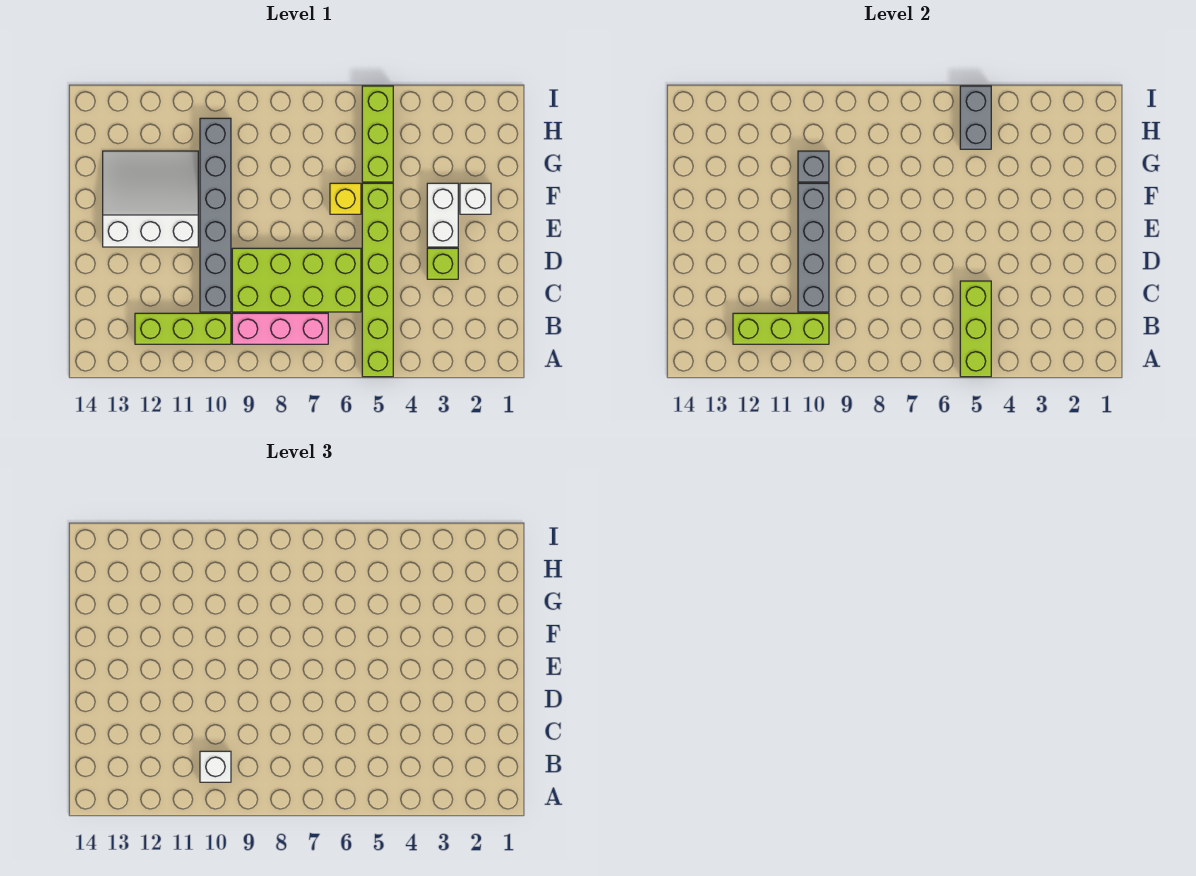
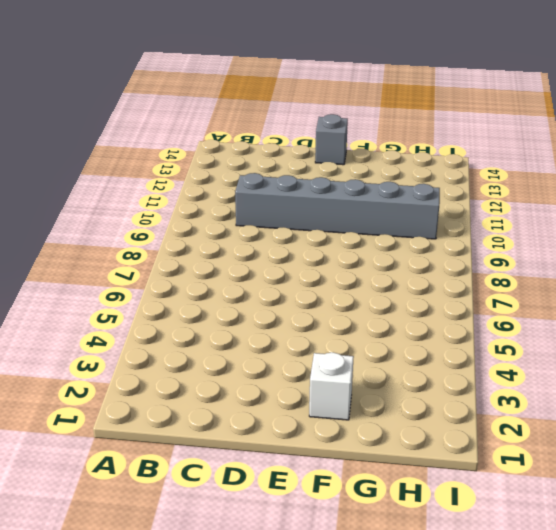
grey 1x1 brick [315,114,348,165] -> grey 1x1 brick moved to [798,151,829,182]
none -> lime 1x6 brick [362,183,393,377]
none -> pink 1x3 brick [232,313,328,344]
none -> lime 1x3 brick [135,313,231,344]

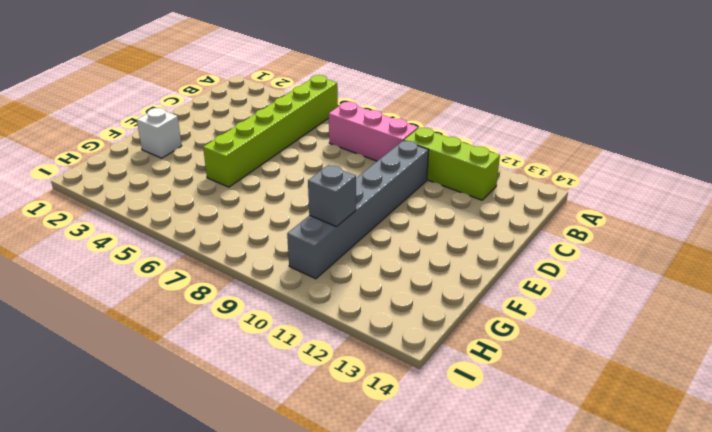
none -> lime 2x4 brick [232,248,361,312]
none -> lime 1x1 brick [427,248,458,279]
none -> white 1x2 brick [427,183,458,247]

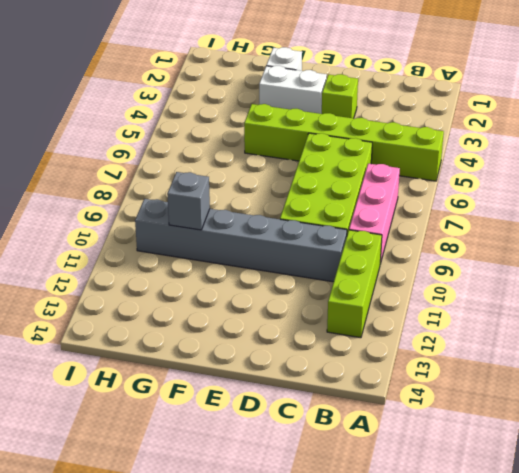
none -> white 3x3 slope [103,151,198,247]
none -> yellow 1x1 brick [330,183,361,214]
none -> lime 1x3 brick [362,86,393,182]

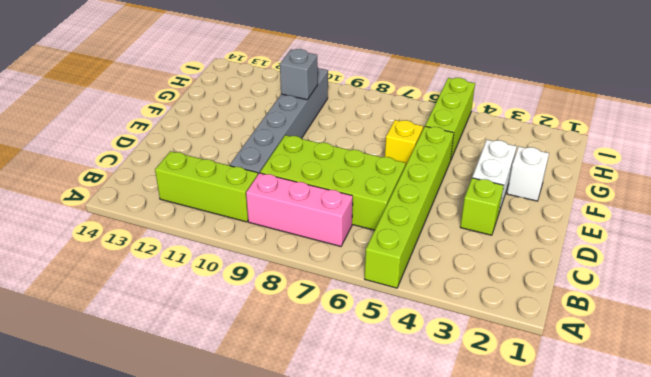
none -> white 3x3 slope [103,151,198,247]
none -> lime 1x3 brick [960,281,991,377]
none -> lime 1x3 brick [733,313,829,344]

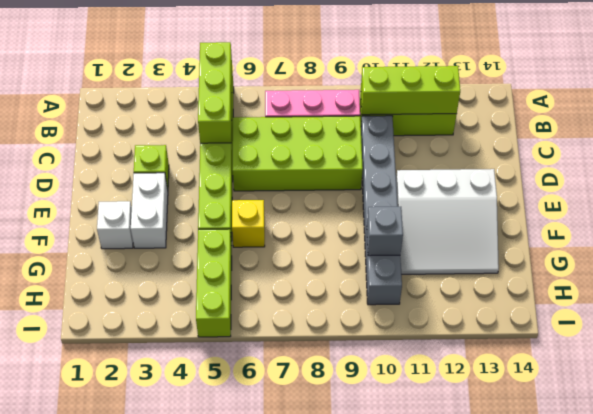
none -> grey 1x4 brick [798,183,829,312]
none -> grey 1x2 brick [960,86,991,149]
none -> white 1x1 brick [200,751,231,782]

